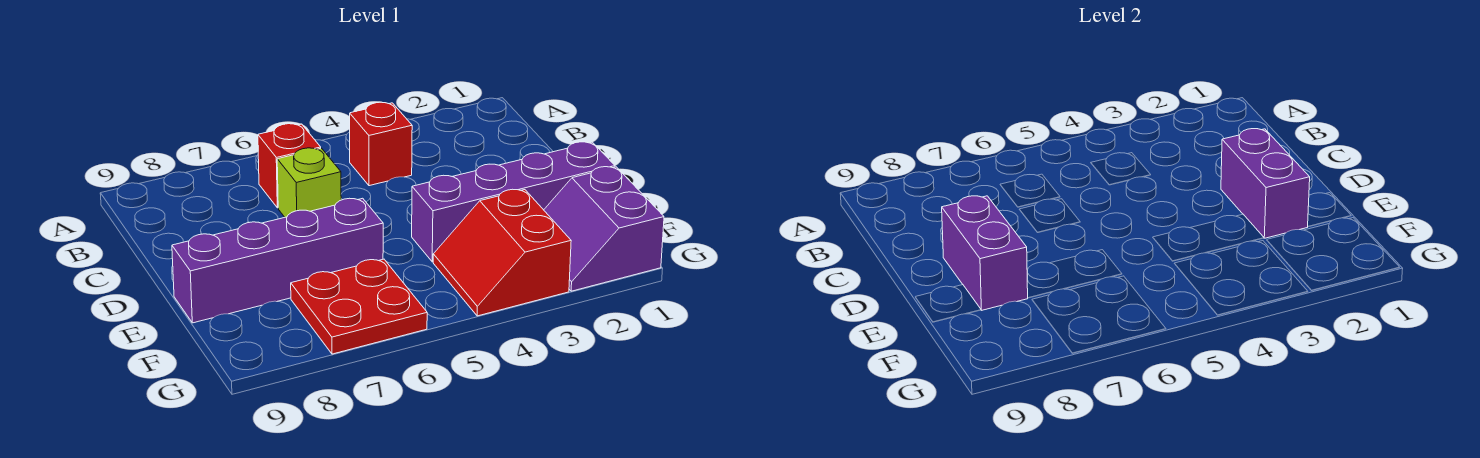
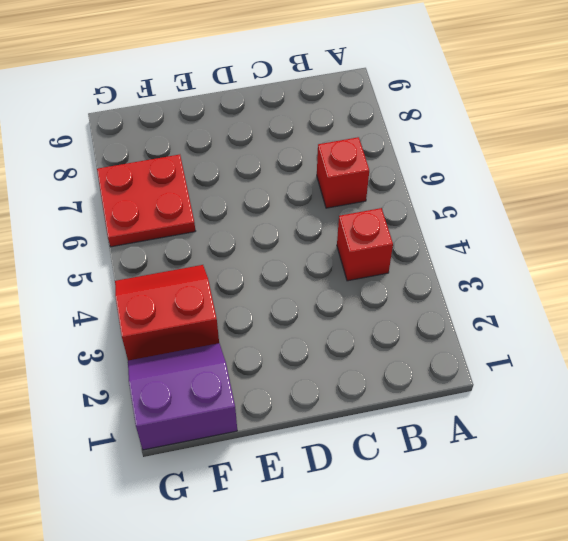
none -> lime 1x1 brick [277,148,341,217]
none -> purple 1x4 brick [412,142,615,262]

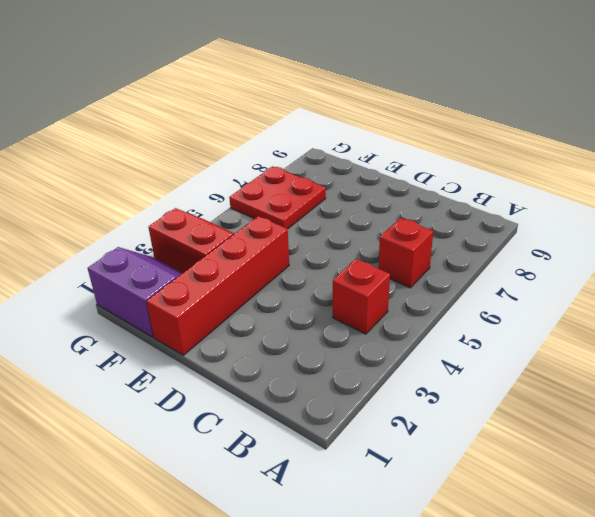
red 1x4 brick [146,216,289,355] -> purple 1x4 brick [412,142,615,262]
none -> lime 1x1 brick [277,148,341,217]
none -> purple 1x4 brick [172,198,383,323]

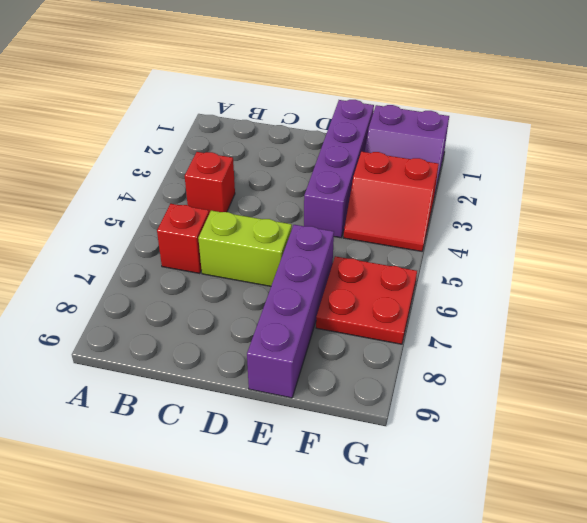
lime 1x2 brick [198,211,292,286] -> lime 1x1 brick [277,148,341,217]
none -> purple 1x2 brick [1221,129,1310,238]
none -> purple 1x2 brick [942,196,1028,310]

